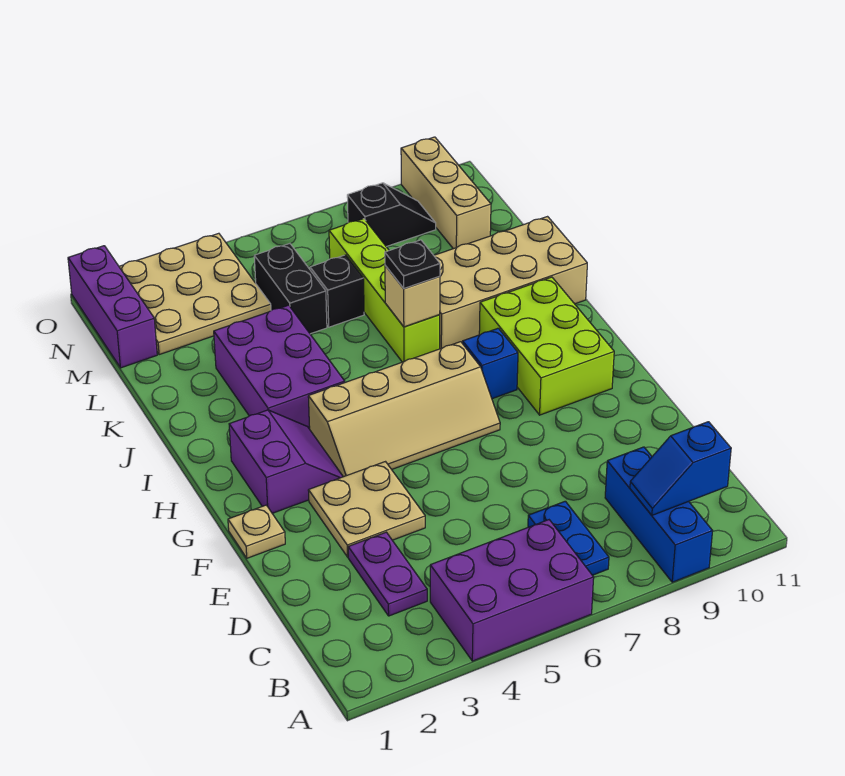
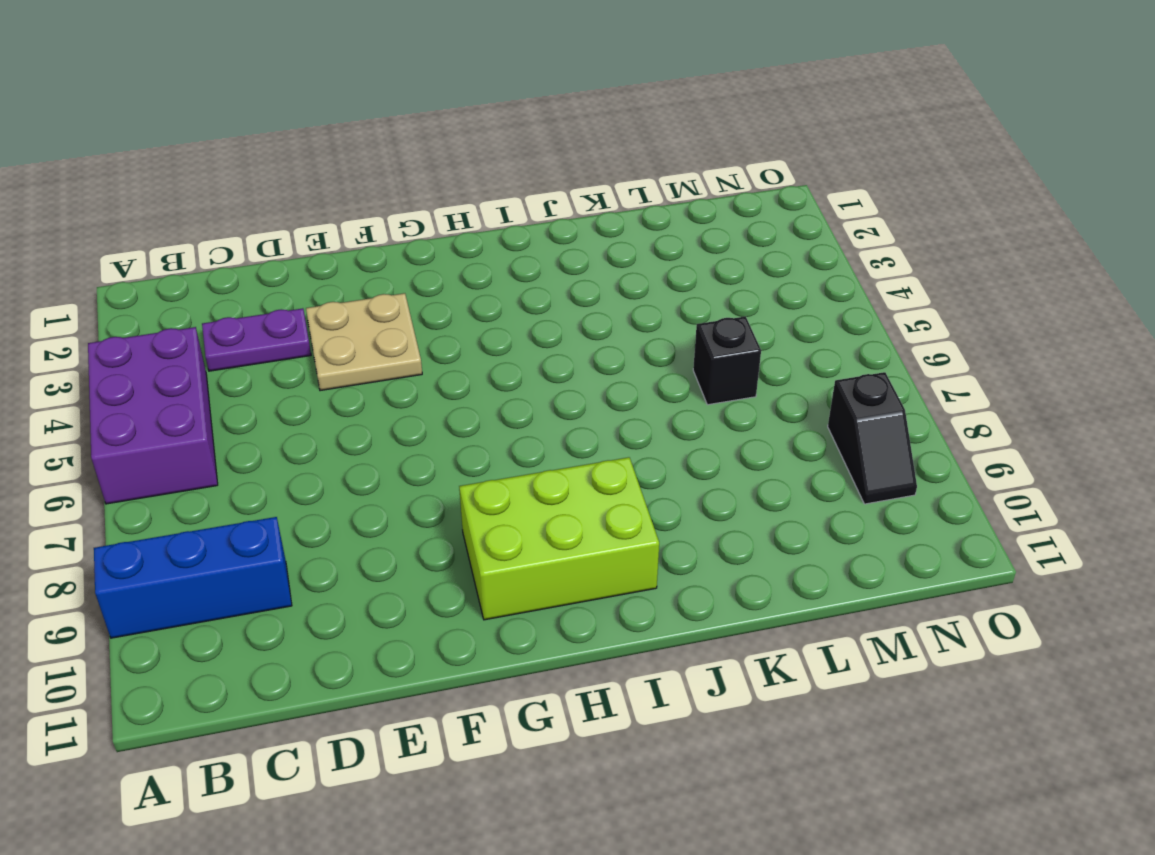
none -> blue 1x2 plate [528,501,609,575]
none -> tan 1x1 plate [228,505,285,558]
none -> purple 2x2 slope [229,410,343,513]

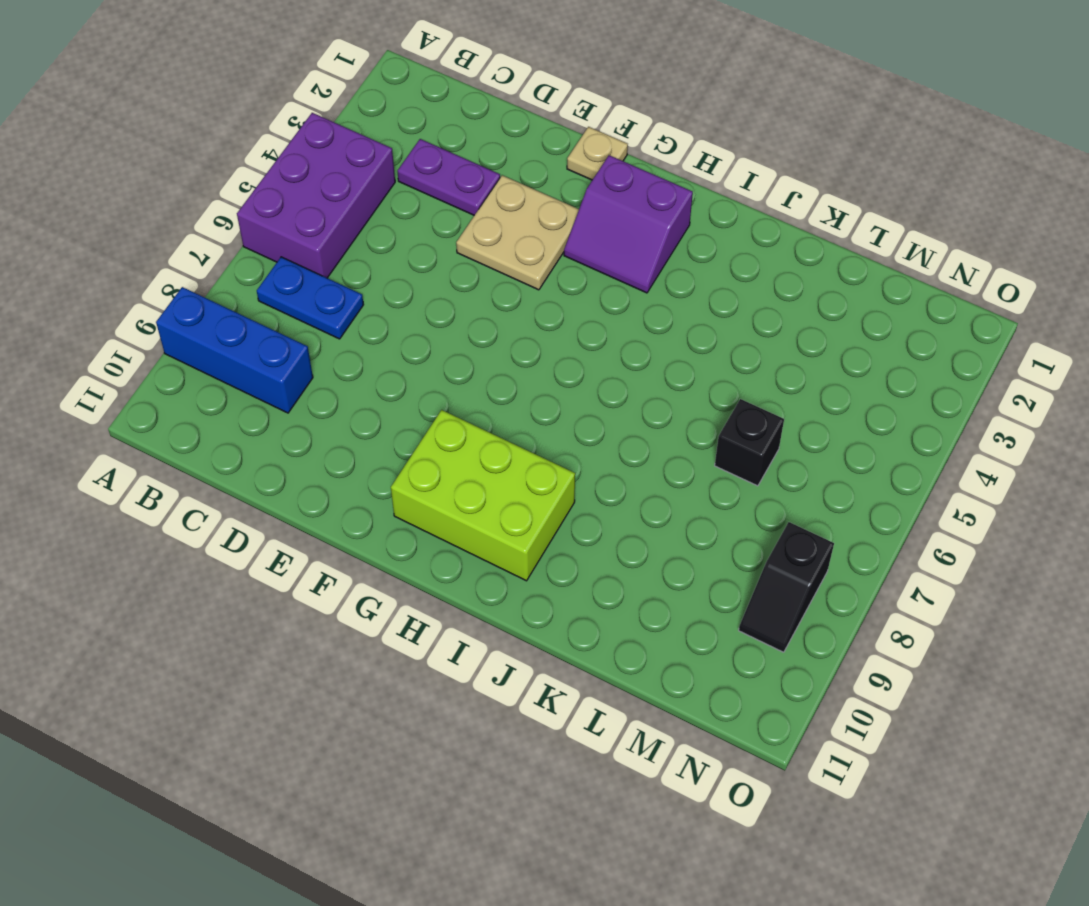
none -> tan 2x4 slope [308,342,500,477]
none -> blue 1x1 brick [463,328,518,399]
none -> purple 2x3 brick [214,305,345,429]

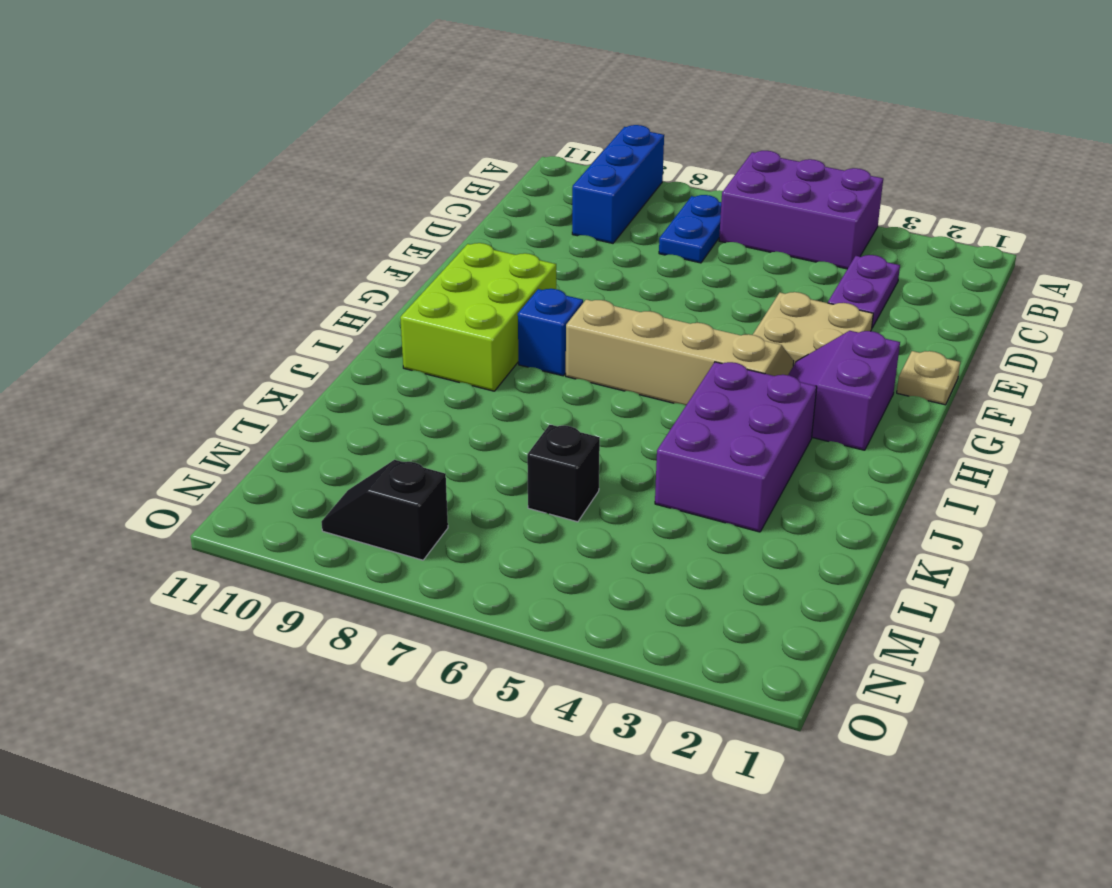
none -> lime 1x4 brick [329,219,440,362]
none -> tan 2x4 brick [434,217,587,349]
none -> black 1x2 brick [254,244,327,334]

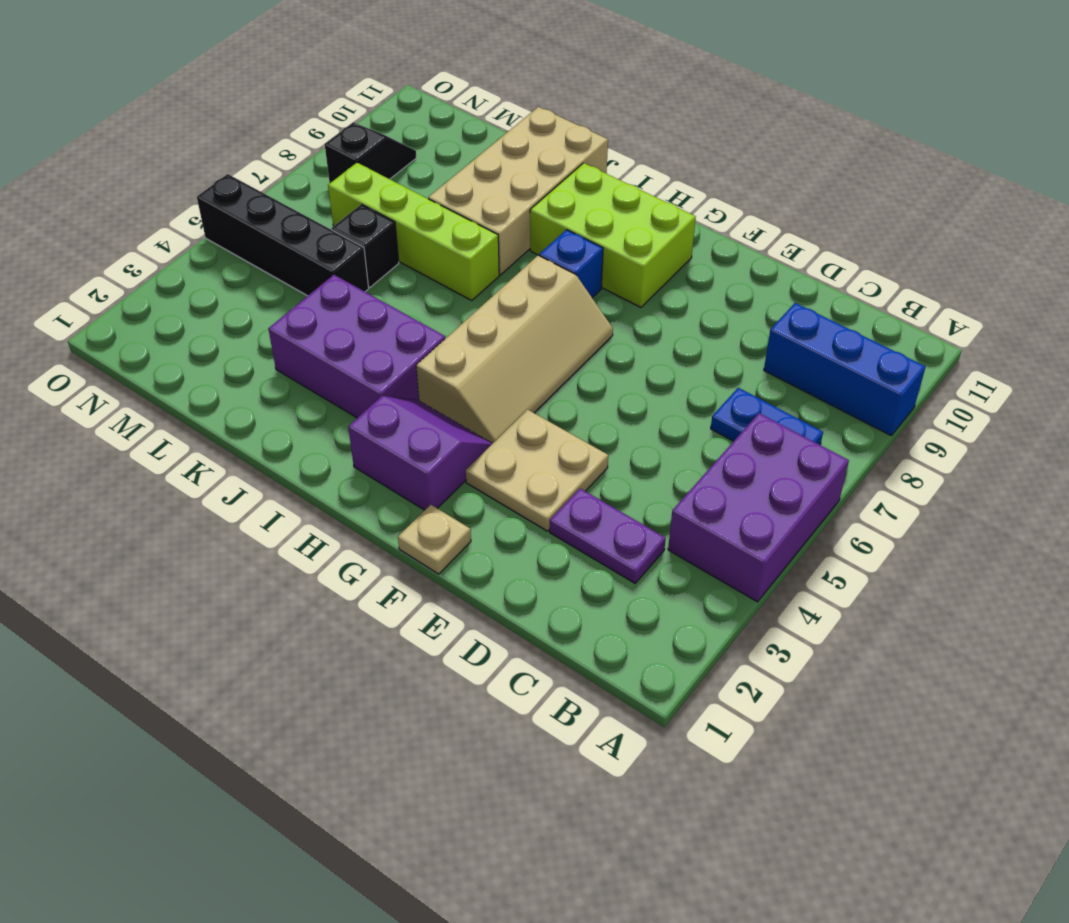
black 1x4 brick [197,174,369,296] -> black 1x2 brick [254,244,327,334]
none -> purple 1x3 brick [68,246,157,368]
none -> tan 3x3 plate [119,233,271,355]
none -> tan 1x3 brick [401,137,491,249]

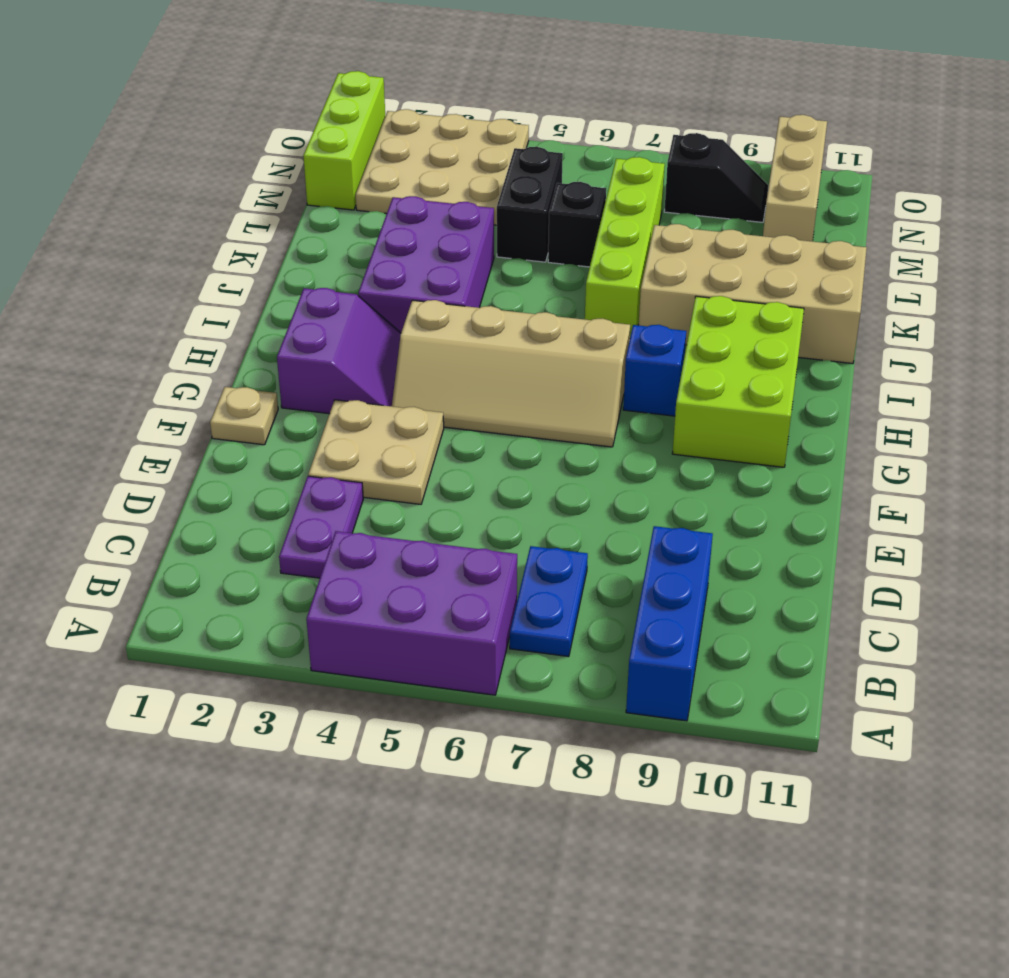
lime 1x3 brick [303,71,385,210] -> purple 1x3 brick [68,246,157,368]
none -> blue 1x2 slope [630,422,731,515]
none -> tan 1x1 brick [385,266,440,327]
none -> black 1x1 plate [385,240,440,288]

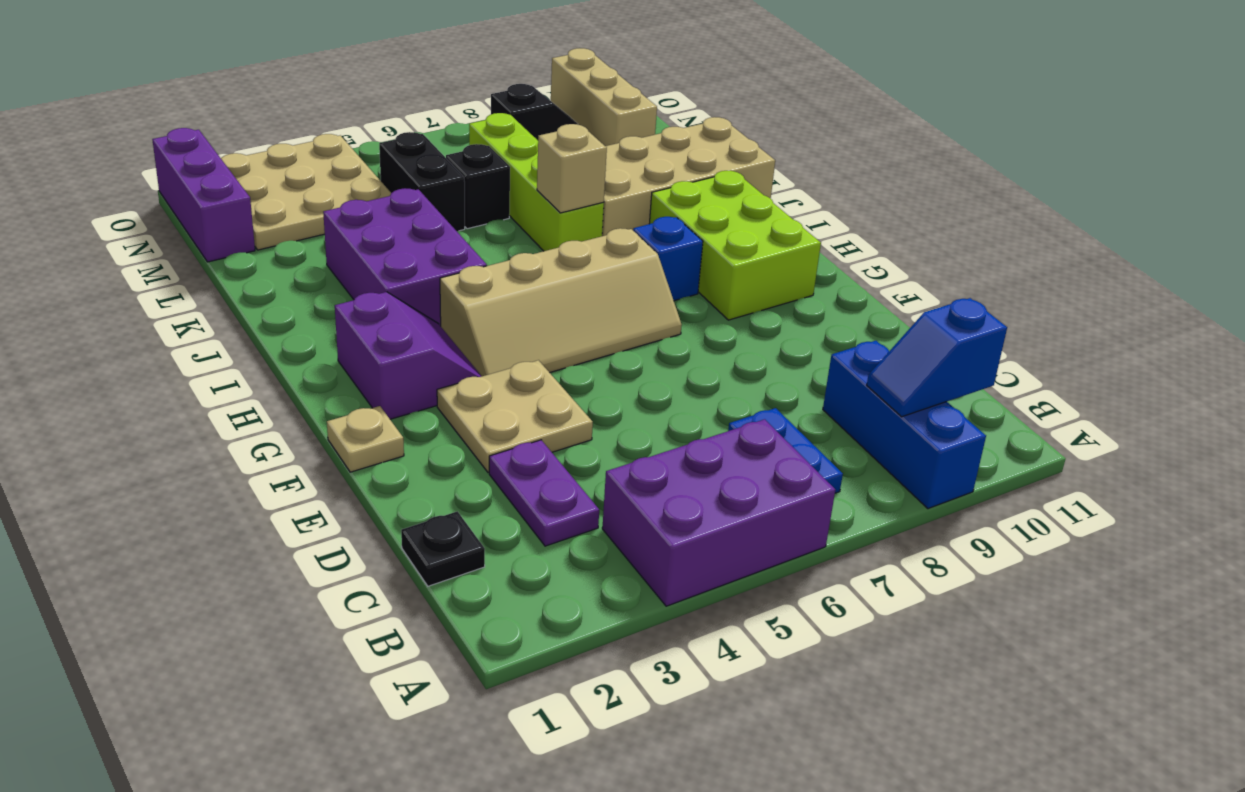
black 1x1 plate [401,511,485,586] -> black 1x1 plate moved to [385,240,440,288]

